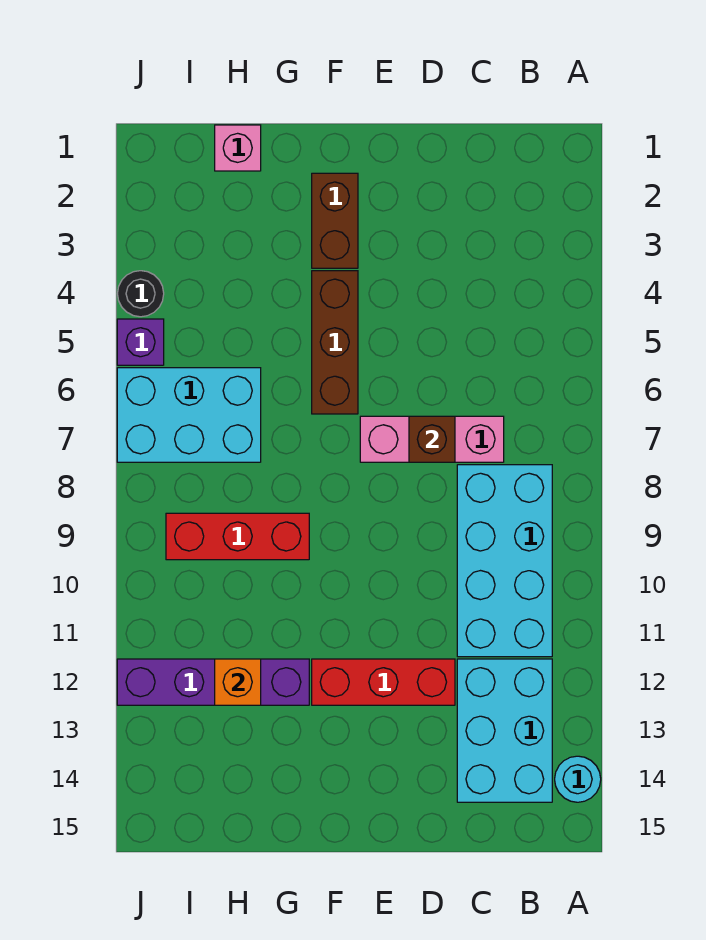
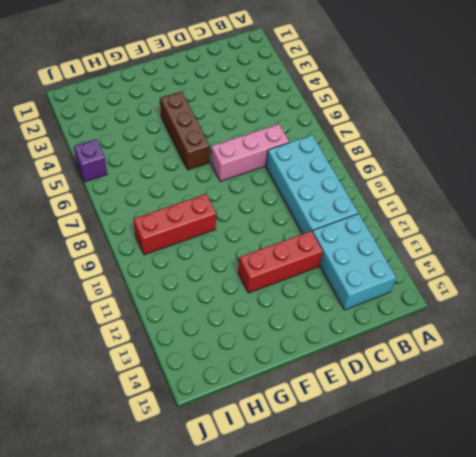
none -> cyan 1x1 round brick [555,756,601,802]
none -> brown 1x2 brick [312,173,358,268]
none -> purple 1x4 brick [117,659,309,705]

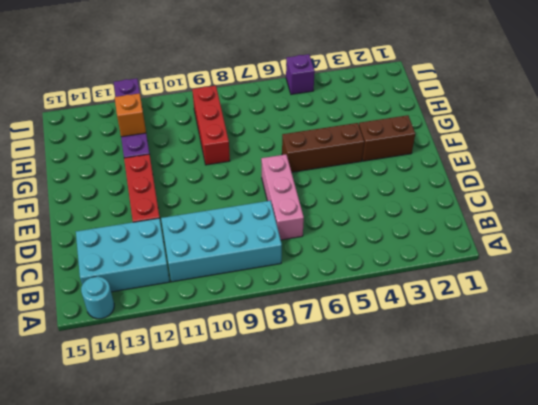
none -> pink 1x1 brick [215,125,261,171]
none -> cyan 2x3 brick [117,368,261,462]
none -> black 1x1 round brick [117,271,164,317]

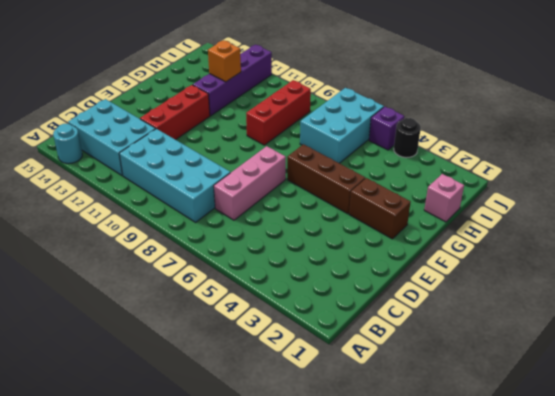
none -> brown 1x1 brick [409,416,455,462]

